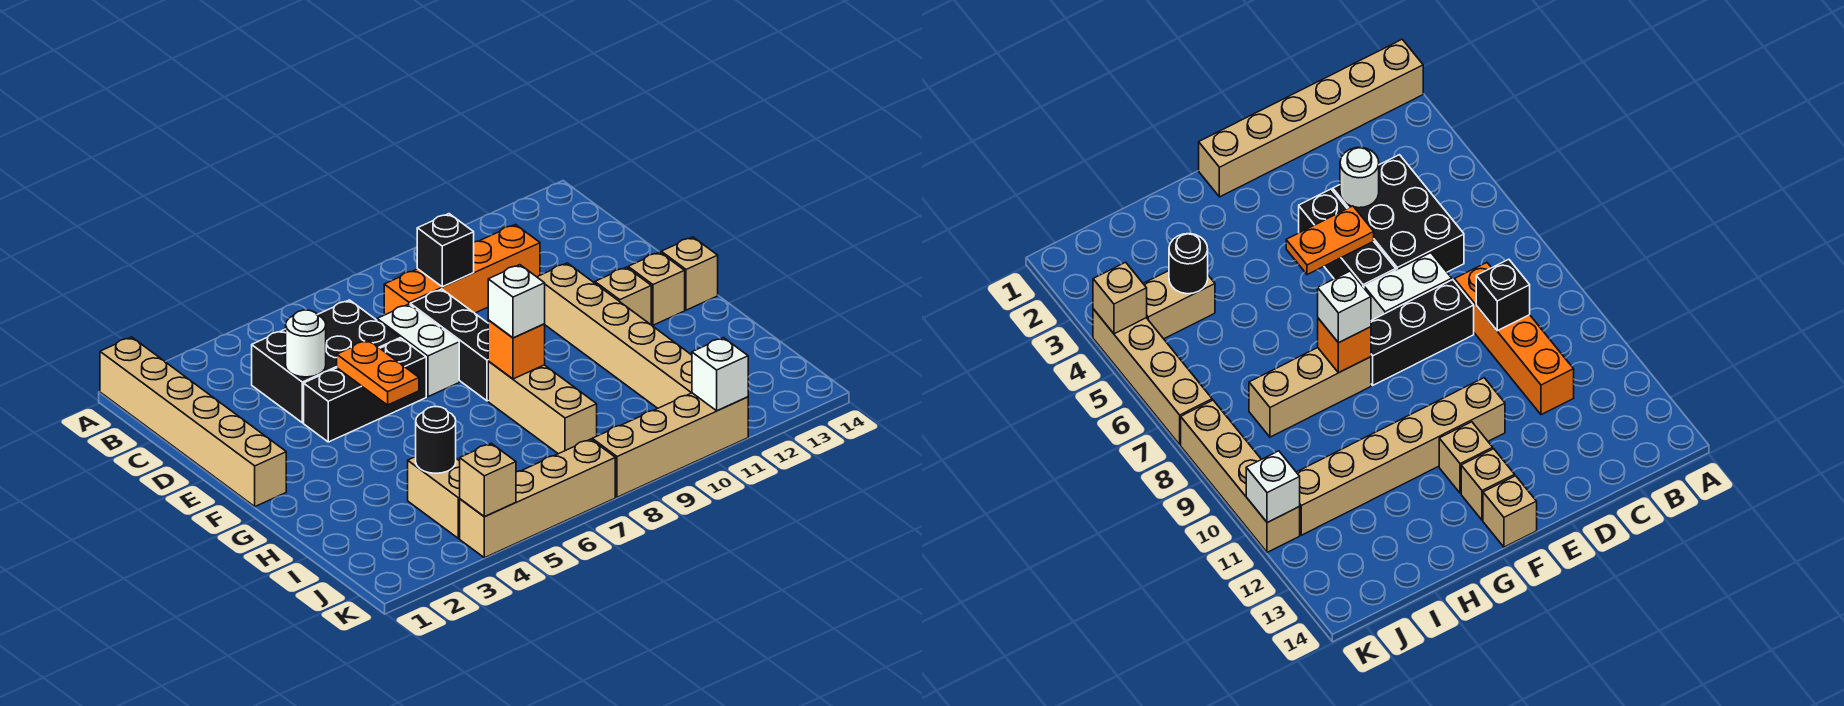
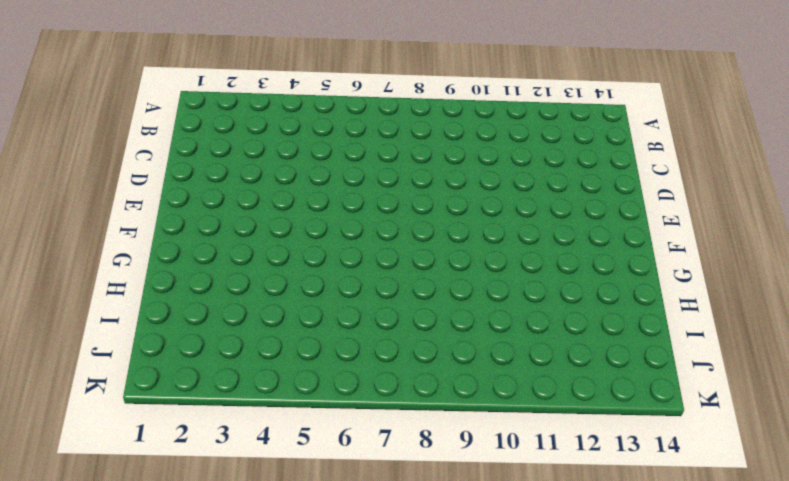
none -> tan 1x6 brick [100,337,286,507]
none -> black 2x3 brick [252,300,400,423]
none -> orange 1x4 brick [384,224,540,315]

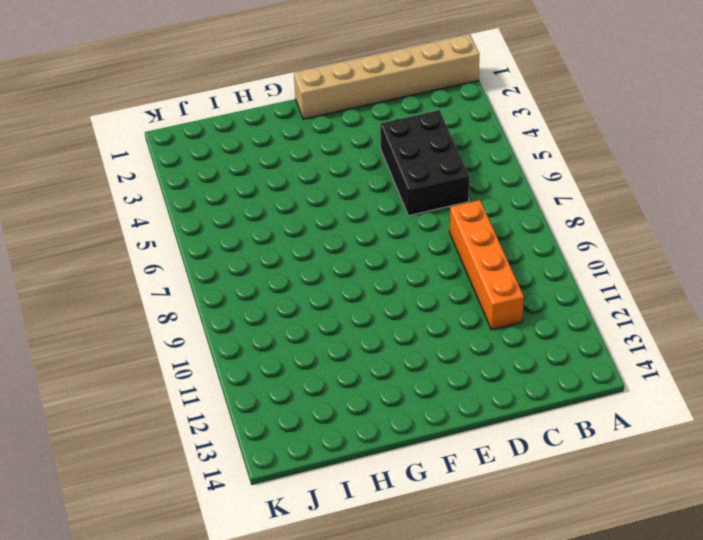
none -> white 1x2 brick [377,304,459,397]
none -> black 1x3 brick [410,289,488,401]
none -> black 1x3 brick [304,339,426,442]

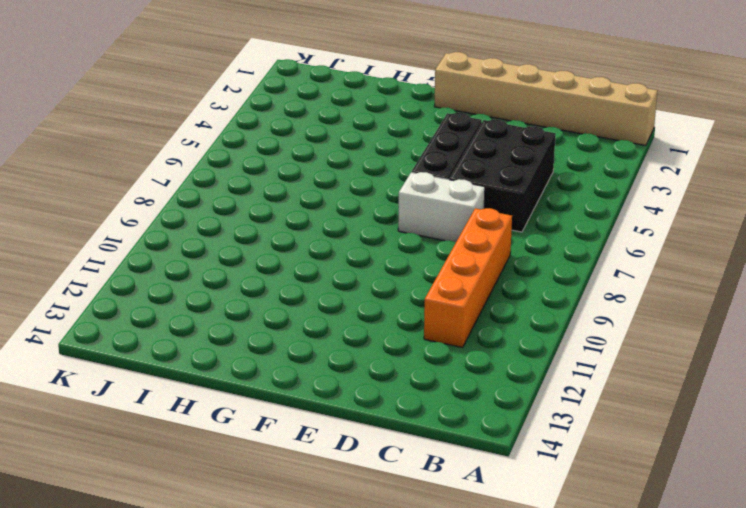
none -> black 1x3 brick [410,289,488,401]
none -> tan 1x6 brick [537,263,692,408]
none -> tan 1x1 brick [595,267,651,325]

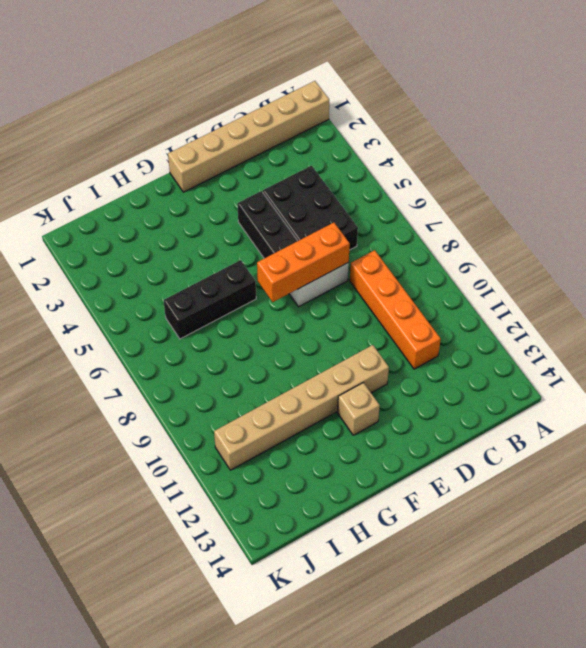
orange 1x3 brick [257,223,350,302] -> none
black 1x3 brick [164,260,256,339] -> black 1x3 brick moved to [410,289,488,401]
none -> tan 1x1 brick [628,252,685,325]
none -> tan 1x1 brick [661,237,718,310]
none -> tan 1x3 brick [488,361,597,454]

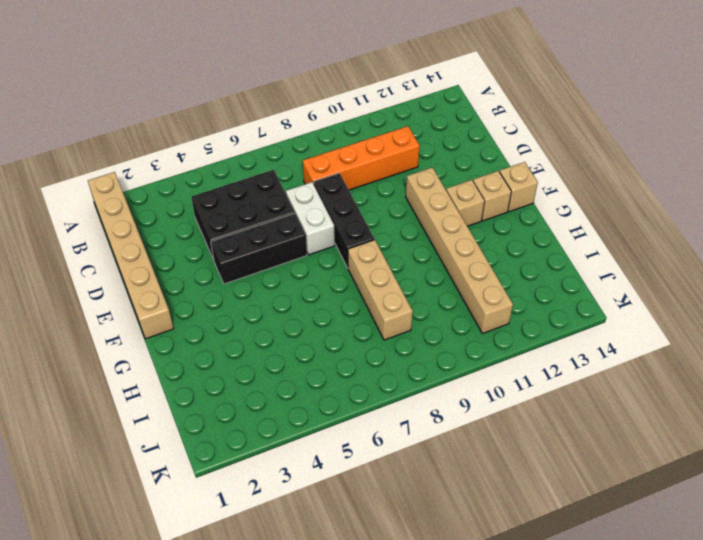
none -> tan 1x2 brick [408,457,460,538]
none -> tan 1x4 brick [460,439,615,558]
none -> tan 1x4 brick [592,393,748,497]

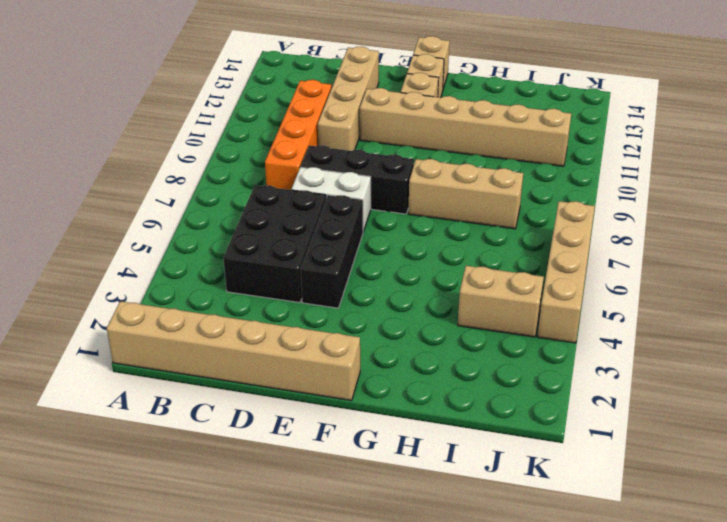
tan 1x4 brick [318,47,379,151] -> tan 1x4 brick moved to [592,393,748,497]
none -> black 1x1 brick [417,214,474,287]
none -> white 1x1 round brick [286,310,326,377]
none -> orange 1x2 plate [337,340,419,405]

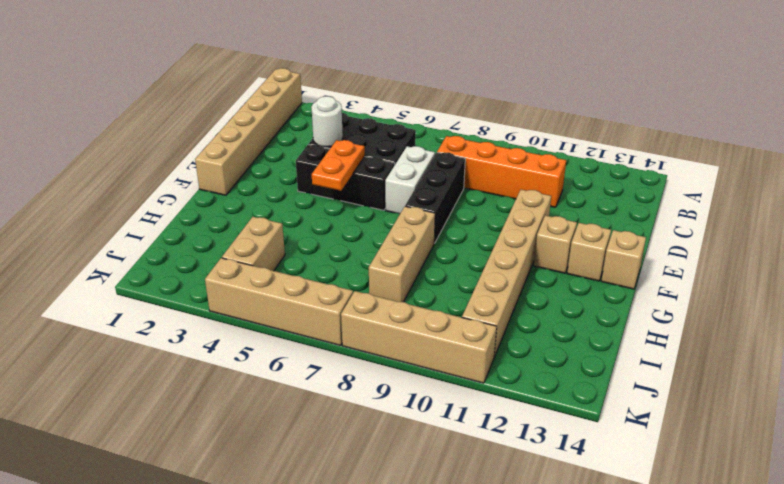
none -> black 1x1 brick [417,214,474,287]
none -> orange 1x1 brick [488,320,545,379]
none -> black 1x1 round brick [415,407,456,473]

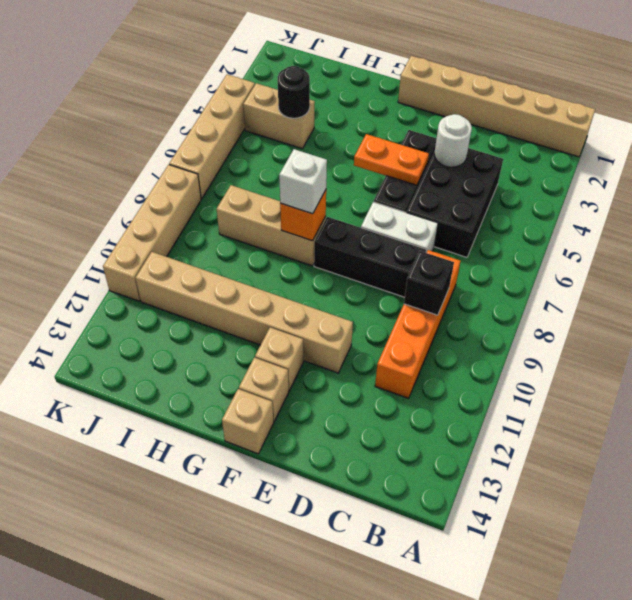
none -> tan 1x1 brick [460,443,516,517]
none -> white 1x1 brick [692,338,748,411]

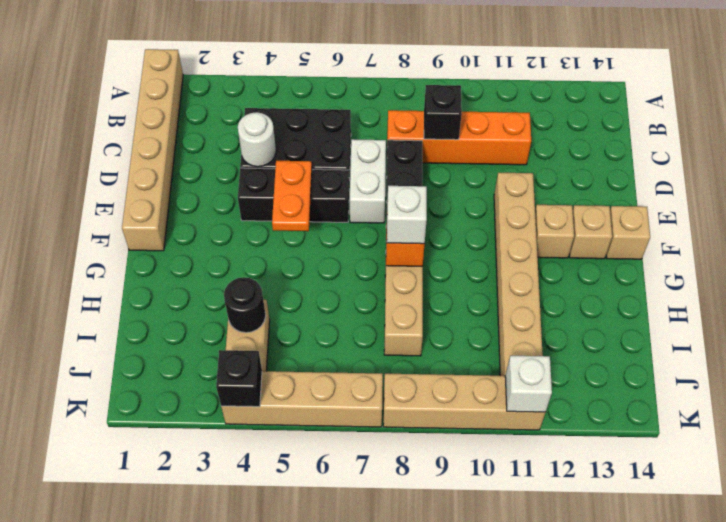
black 1x1 brick [216,350,262,407] -> tan 1x1 brick [460,443,516,517]

